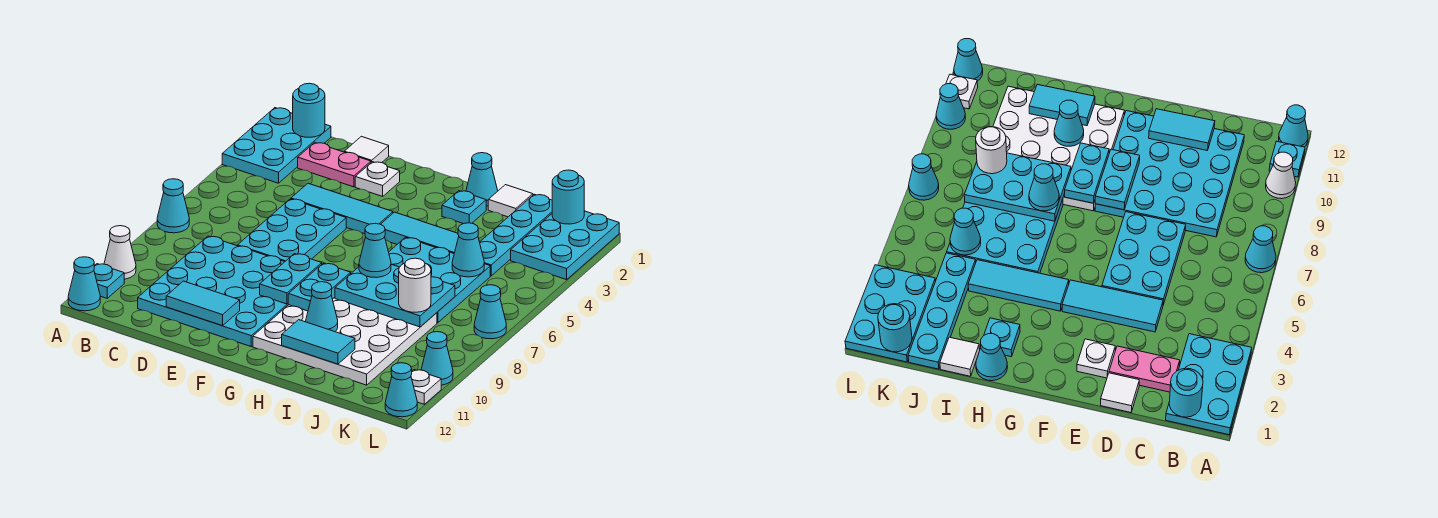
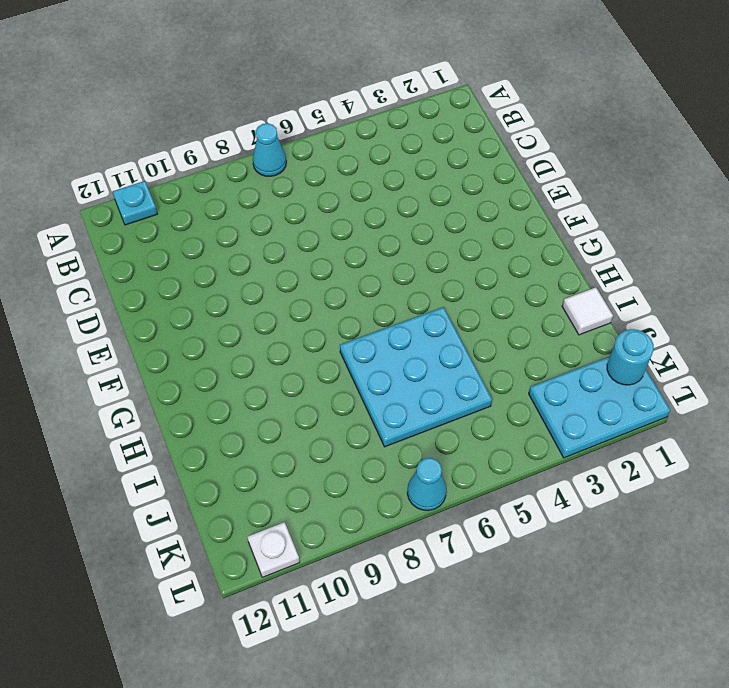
none -> cyan 2x3 plate [222,108,331,183]
none -> white 1x1 cone [104,226,136,279]
none -> cyan 1x1 cone [68,257,100,311]
none -> pink 1x2 plate [298,142,371,187]

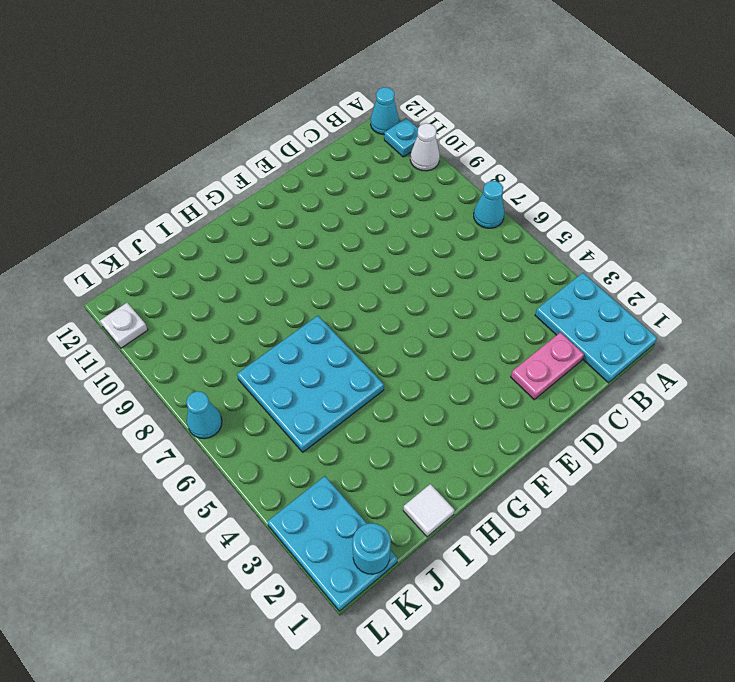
none -> cyan 4x4 plate [138,236,288,346]
none -> white 1x1 tile [344,136,389,163]
none -> cyan 1x3 tile [291,183,393,234]
none -> cyan 2x3 plate [238,199,346,262]

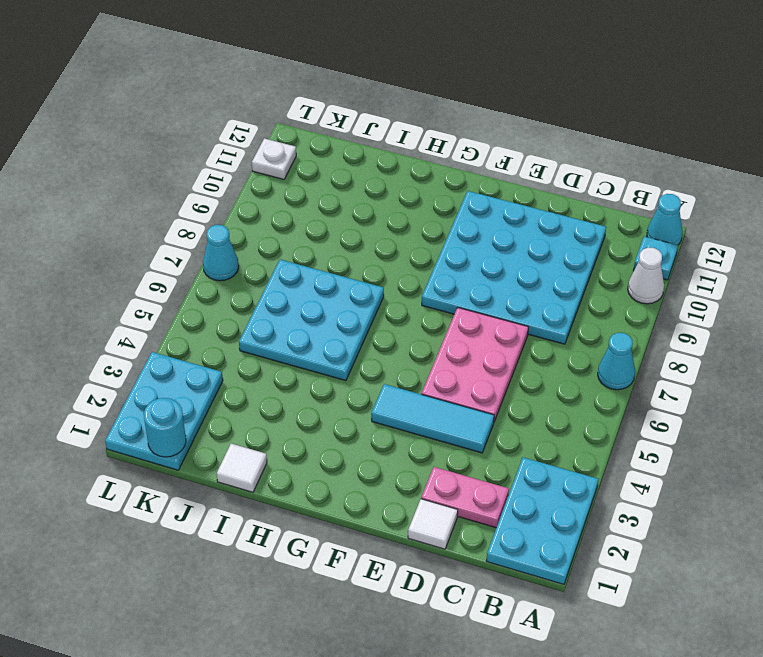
pink 2x3 plate [422,308,528,421] -> cyan 2x3 plate [238,199,346,262]
none -> white 1x1 plate [355,162,400,196]
none -> cyan 1x3 tile [381,212,459,253]
none -> white 4x4 plate [253,297,437,385]
none -> cyan 1x1 cone [466,153,498,206]

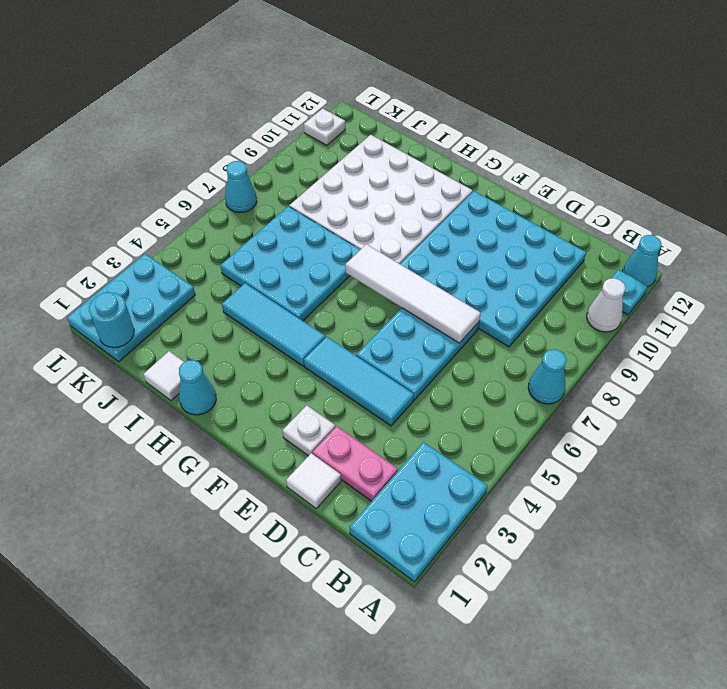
white 1x4 tile [345,244,481,343] -> none
none -> cyan 1x1 plate [442,191,486,224]
none -> cyan 1x4 plate [480,194,552,276]
none -> cyan 1x1 cone [421,332,453,385]
none -> cyan 1x1 cone [385,363,417,417]

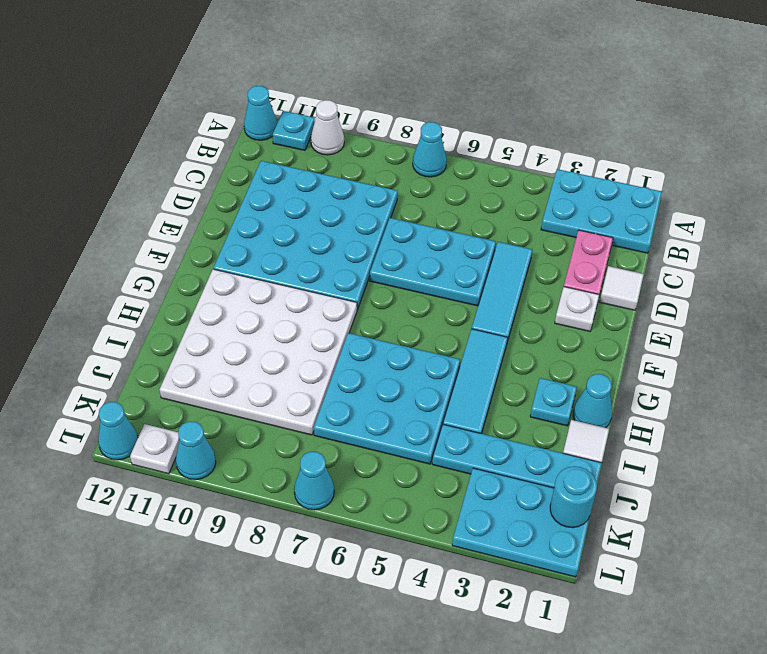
none -> cyan 1x1 round brick [293,83,325,137]
none -> cyan 1x2 tile [166,281,240,326]
none -> cyan 1x2 plate [260,254,322,304]
none -> cyan 1x2 plate [288,263,351,311]

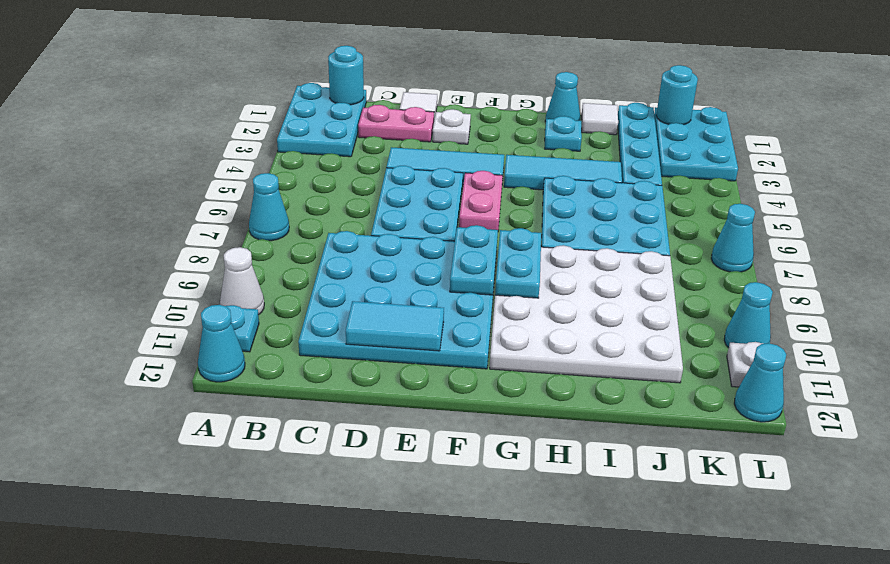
pink 1x2 plate [459,171,503,230] -> none
none -> cyan 2x3 plate [335,264,455,327]
none -> cyan 1x1 cone [306,282,338,332]
none -> cyan 1x2 tile [282,320,355,364]
none -> cyan 1x1 cone [452,223,484,277]

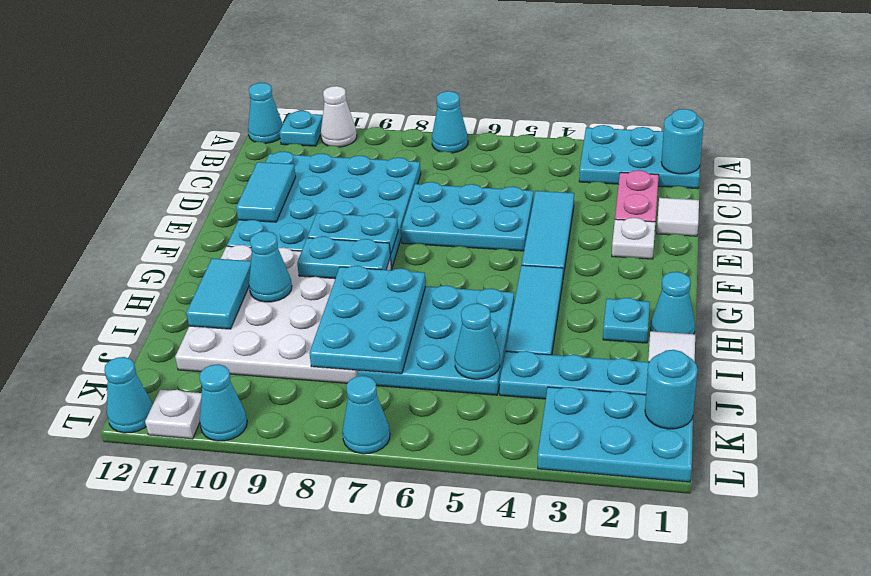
none -> cyan 1x1 cone [359,223,391,278]
none -> white 1x1 round brick [399,258,431,312]

